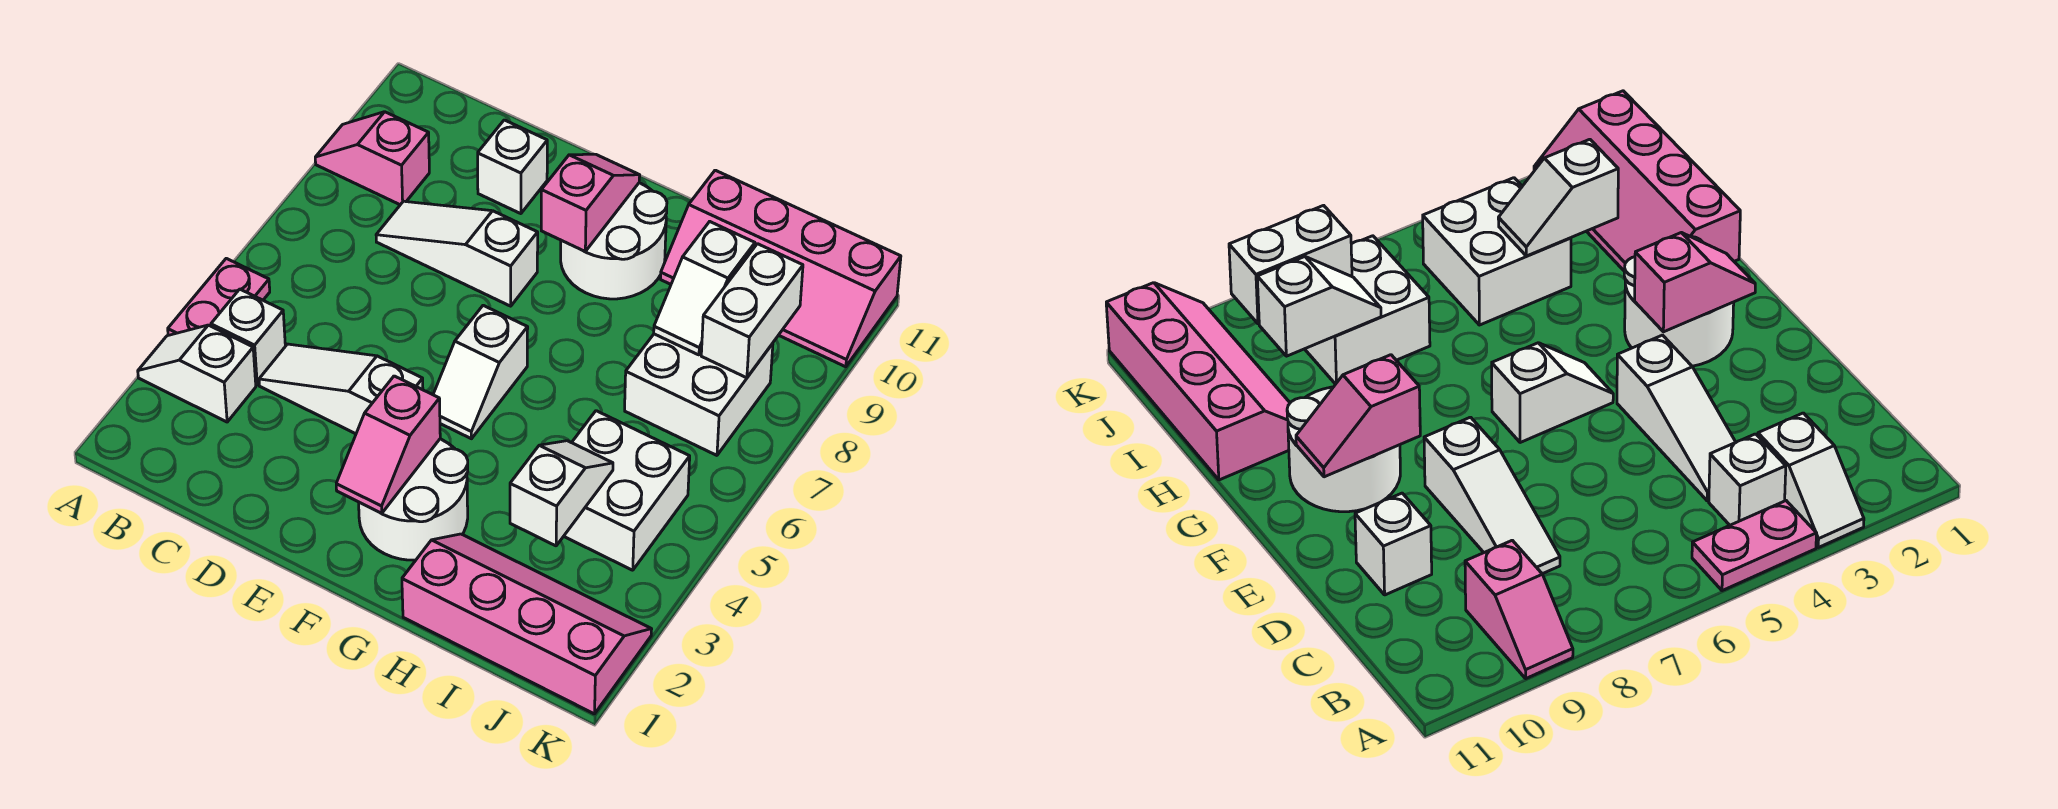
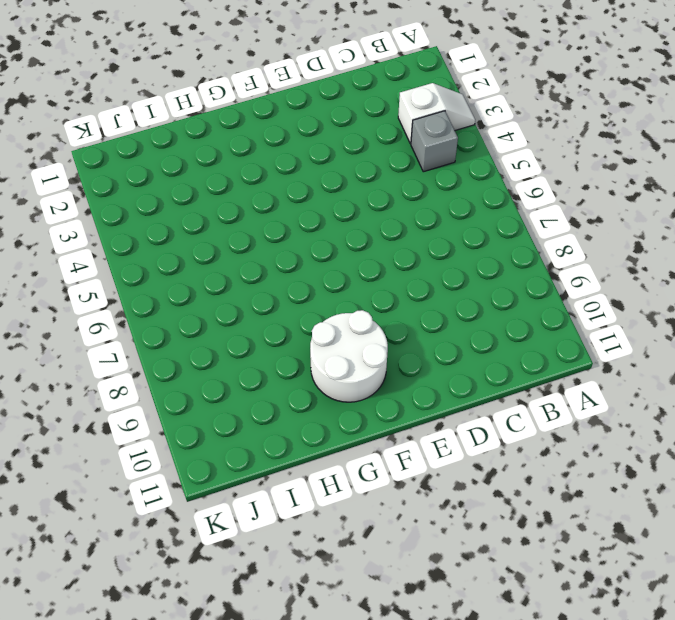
grey 1x1 brick [411,111,458,172] -> white 1x1 brick [211,289,285,385]
none -> pink 1x2 plate [168,258,270,335]
none -> pink 1x2 slope [315,112,429,205]
none -> white 1x3 slope [259,344,423,434]

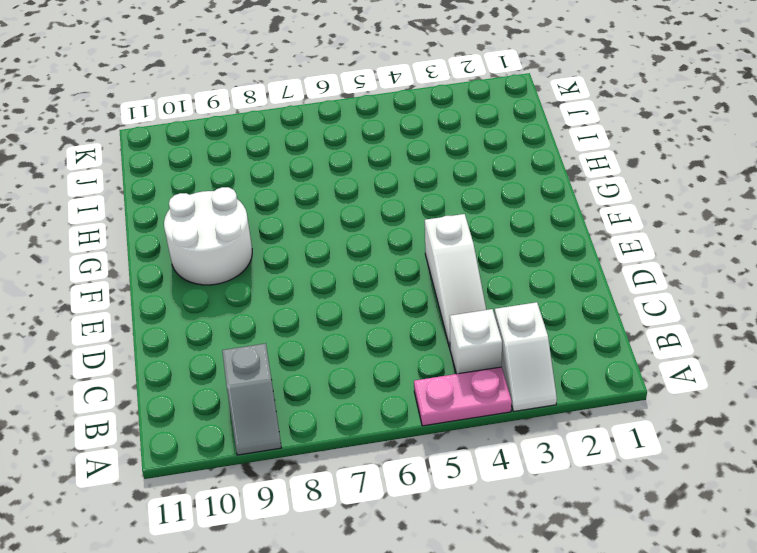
grey 1x2 slope [222,343,281,455] -> pink 1x2 slope [315,112,429,205]
none -> white 1x3 slope [376,201,538,306]
none -> white 1x1 brick [478,120,547,214]
none -> white 2x2 round brick [359,439,468,560]

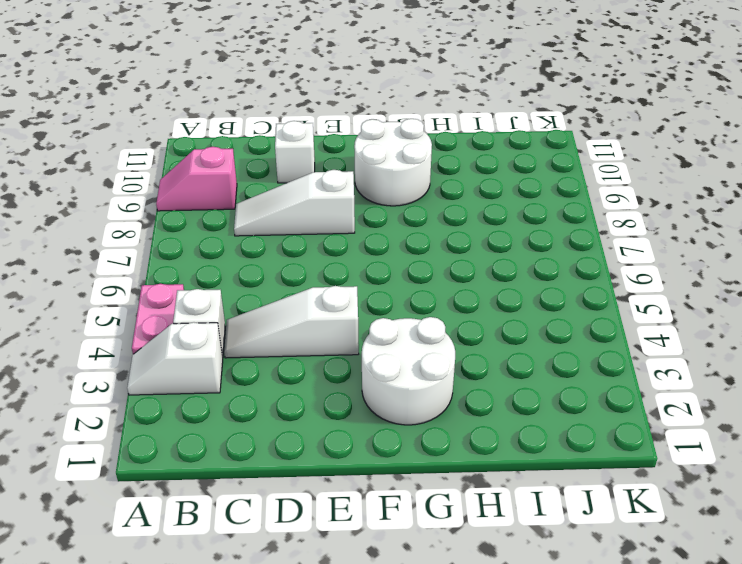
none -> white 1x2 slope [433,305,528,439]
none -> pink 2x4 slope [402,534,652,714]
none -> pink 2x4 slope [661,170,901,367]

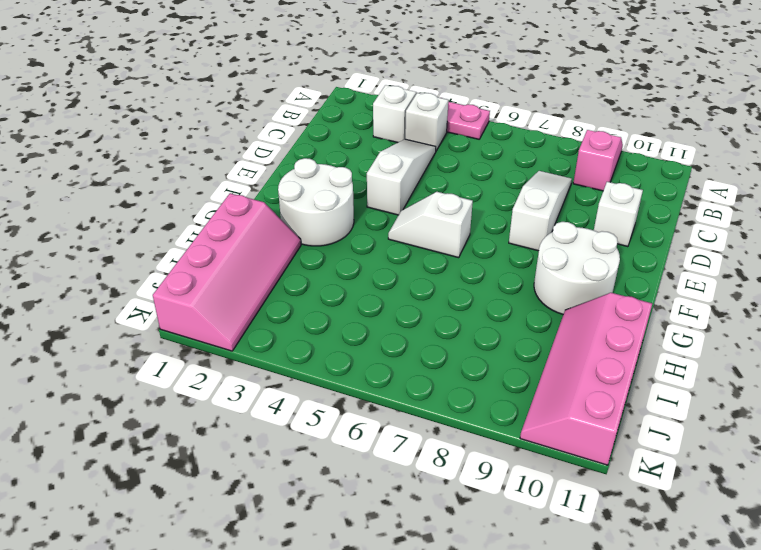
none -> white 2x2 brick [564,411,690,570]
none -> white 2x2 brick [625,334,773,455]
none -> pink 1x2 slope [336,376,440,514]

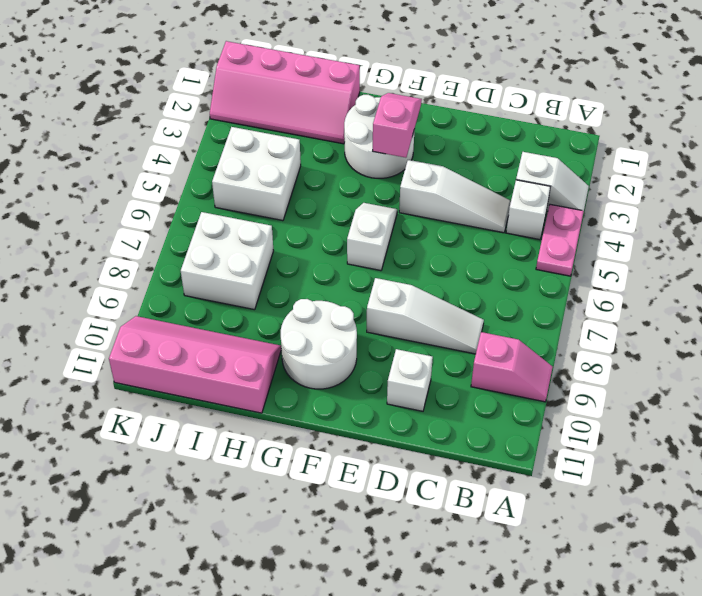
none -> pink 1x2 slope [541,154,640,251]
none -> white 1x2 slope [510,441,613,546]
none -> white 1x2 slope [654,222,755,355]

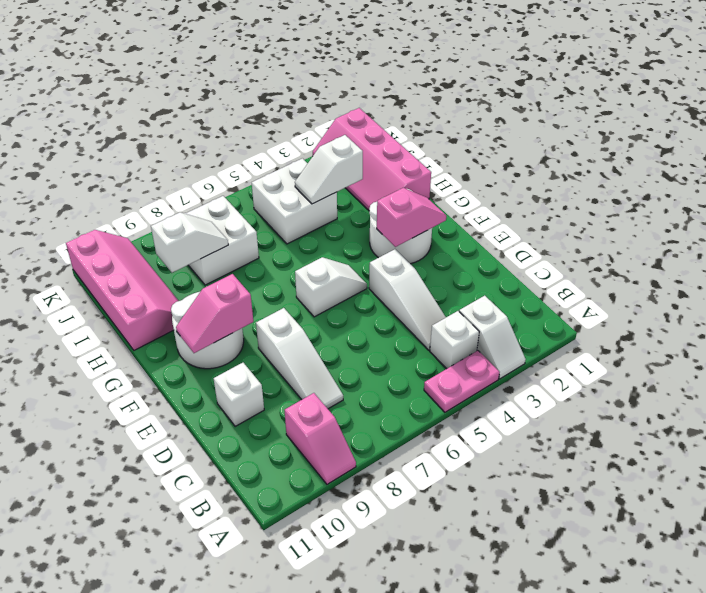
none -> white 1x2 brick [701,244,803,378]

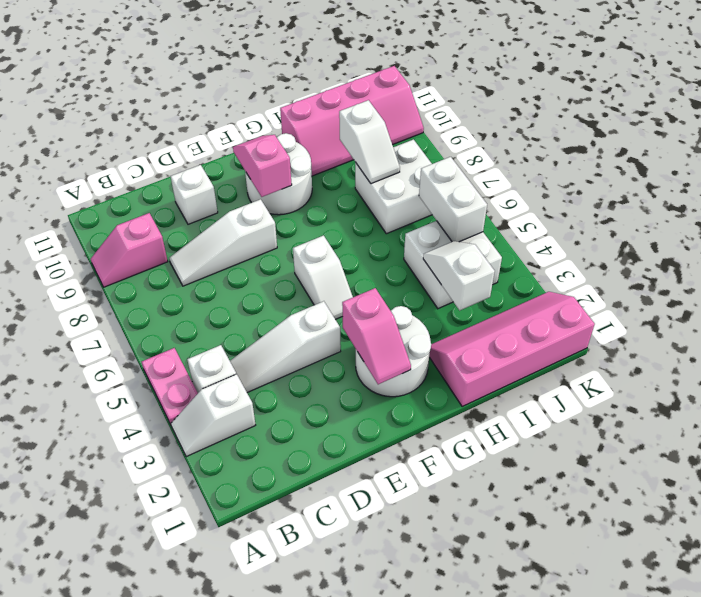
white 1x2 brick [419,157,487,242] -> white 1x2 brick moved to [701,244,803,378]

